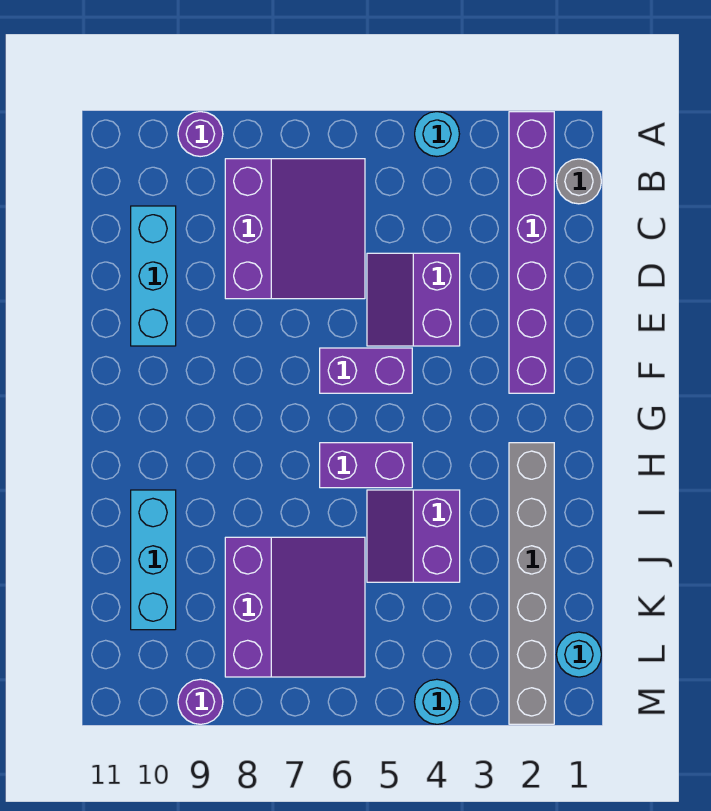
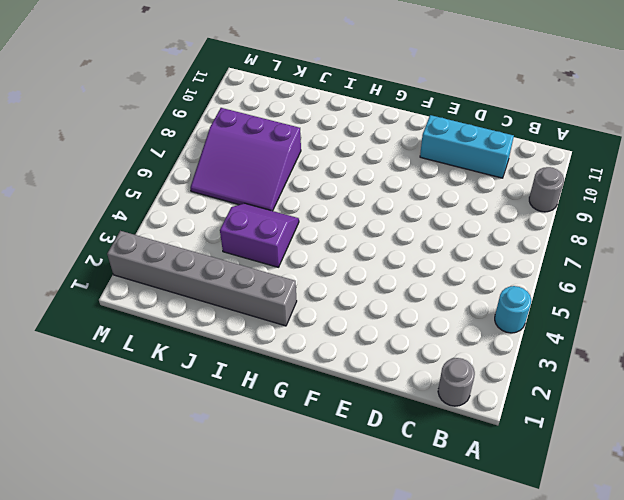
grey 1x1 round brick [529,167,564,212] -> purple 1x1 round brick [178,112,223,157]
none -> purple 1x6 brick [509,112,554,393]
none -> purple 3x3 slope [225,159,365,299]
none -> purple 2x2 slope [367,253,460,346]

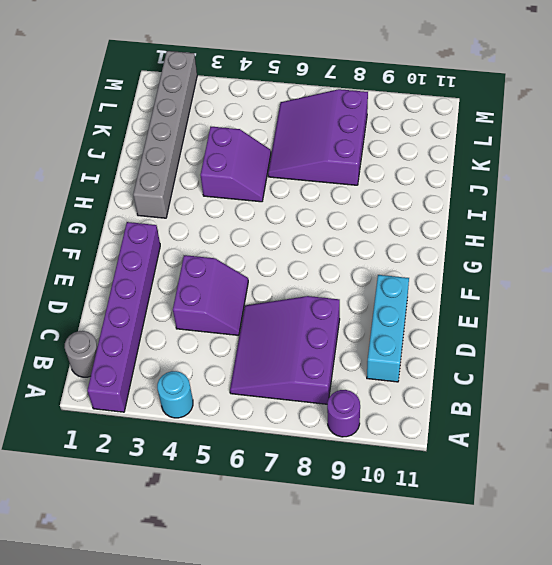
none -> purple 1x2 brick [320,348,412,393]
none -> purple 1x2 brick [320,443,412,488]
none -> cyan 1x3 brick [131,490,176,630]

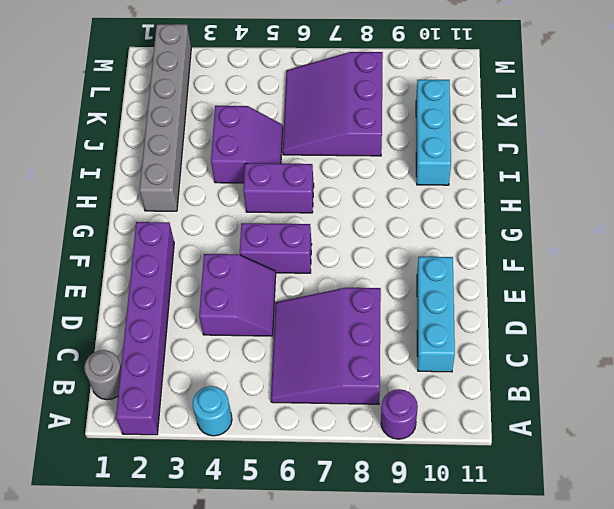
none -> cyan 1x1 round brick [556,632,601,677]
none -> cyan 1x1 round brick [415,679,459,724]
none -> purple 1x1 round brick [178,679,223,724]

